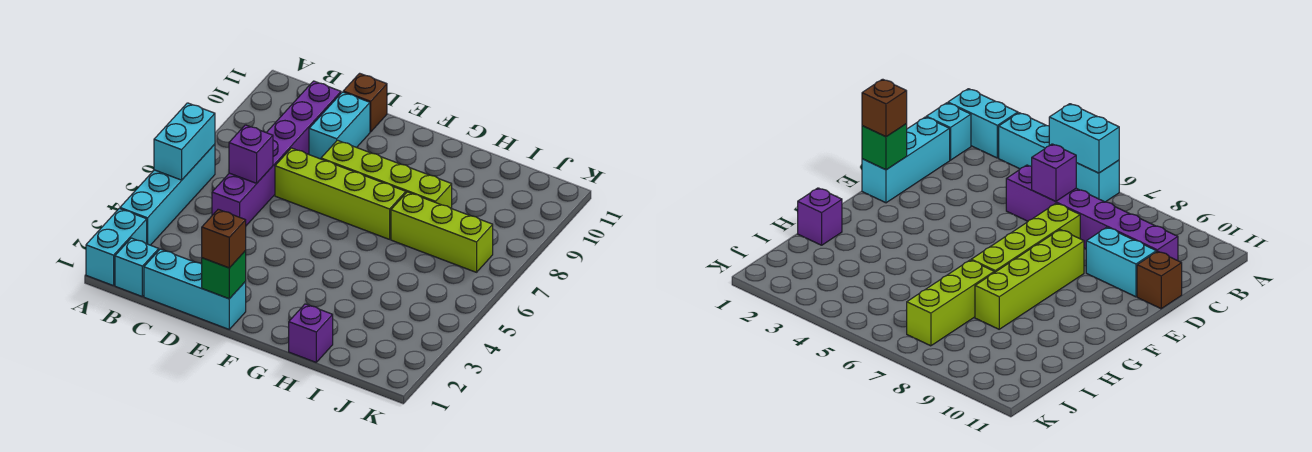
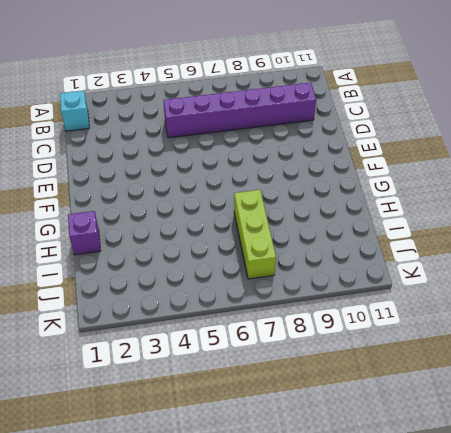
none -> cyan 1x2 brick [86,208,147,286]
none -> cyan 1x4 brick [120,144,215,245]
none -> cyan 1x3 brick [144,249,246,329]

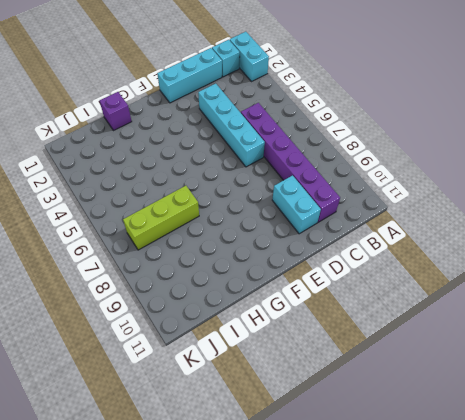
cyan 1x4 brick [198,84,265,167] -> cyan 1x4 brick moved to [120,144,215,245]
none -> lime 1x4 brick [275,148,406,239]
none -> brown 1x1 brick [343,73,387,132]
none -> lime 1x4 brick [321,140,452,209]

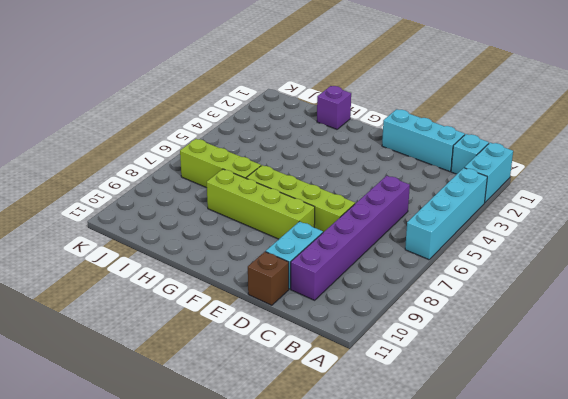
none -> cyan 1x2 brick [154,103,215,180]
none -> purple 1x1 brick [229,125,273,183]
none -> green 1x1 brick [202,251,246,299]

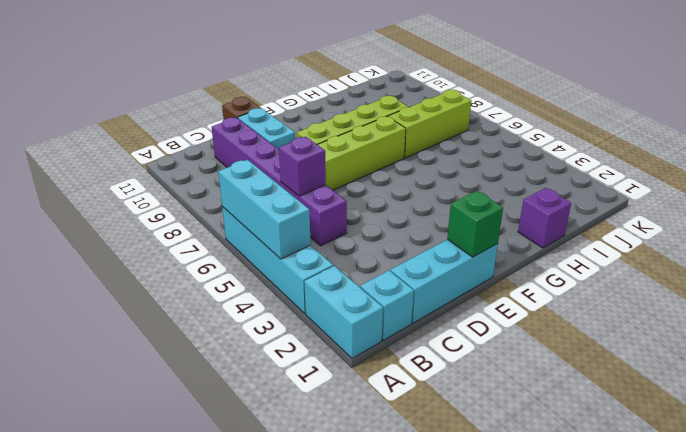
cyan 1x3 brick [218,160,311,259] -> cyan 1x2 brick [154,103,215,180]
none -> brown 1x1 brick [202,209,246,268]

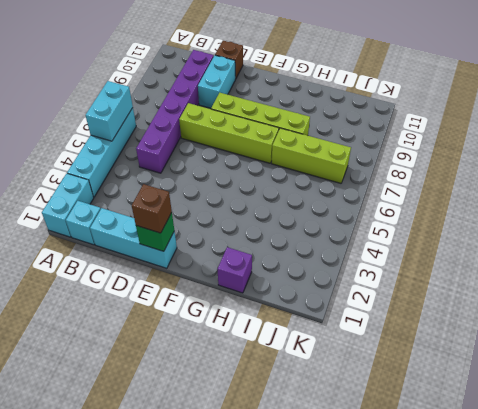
none -> purple 1x1 brick [229,125,273,183]

